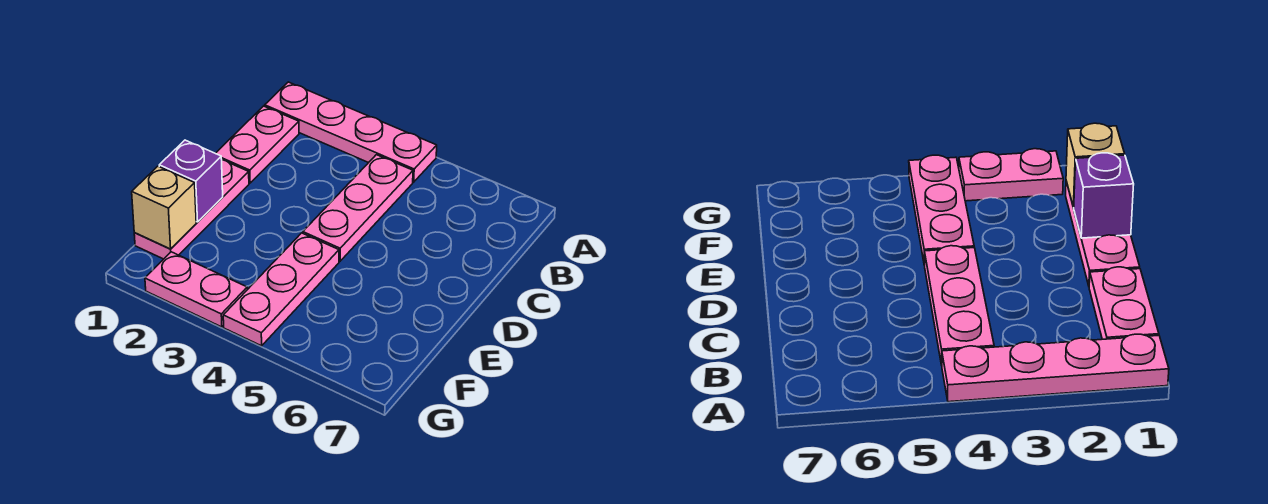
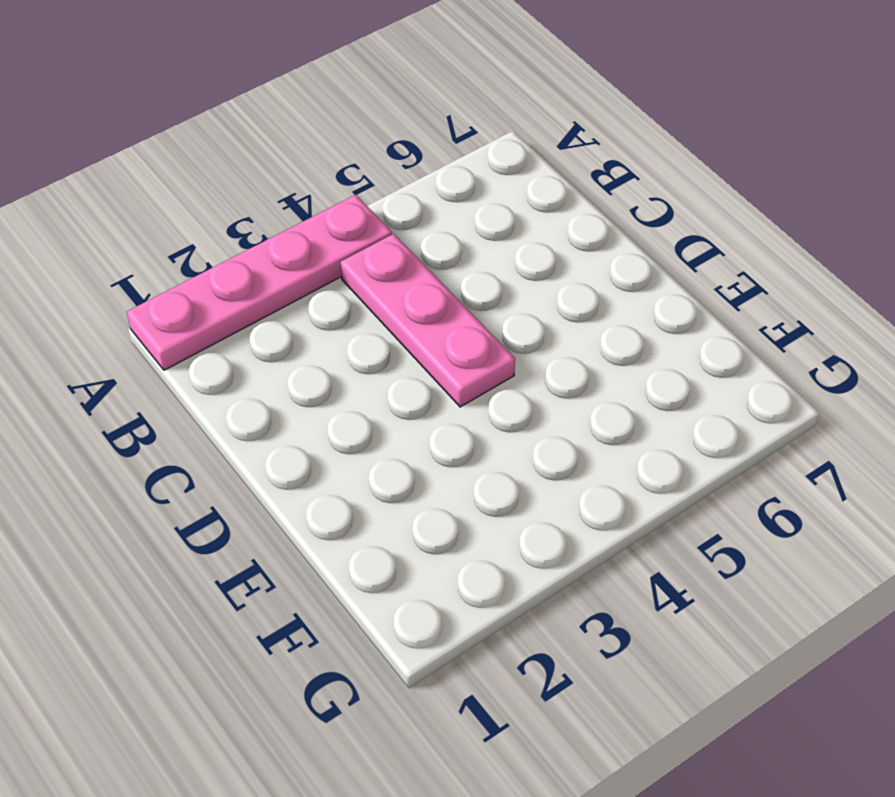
none -> pink 1x2 plate [216,106,299,183]
none -> pink 1x3 plate [134,160,249,259]

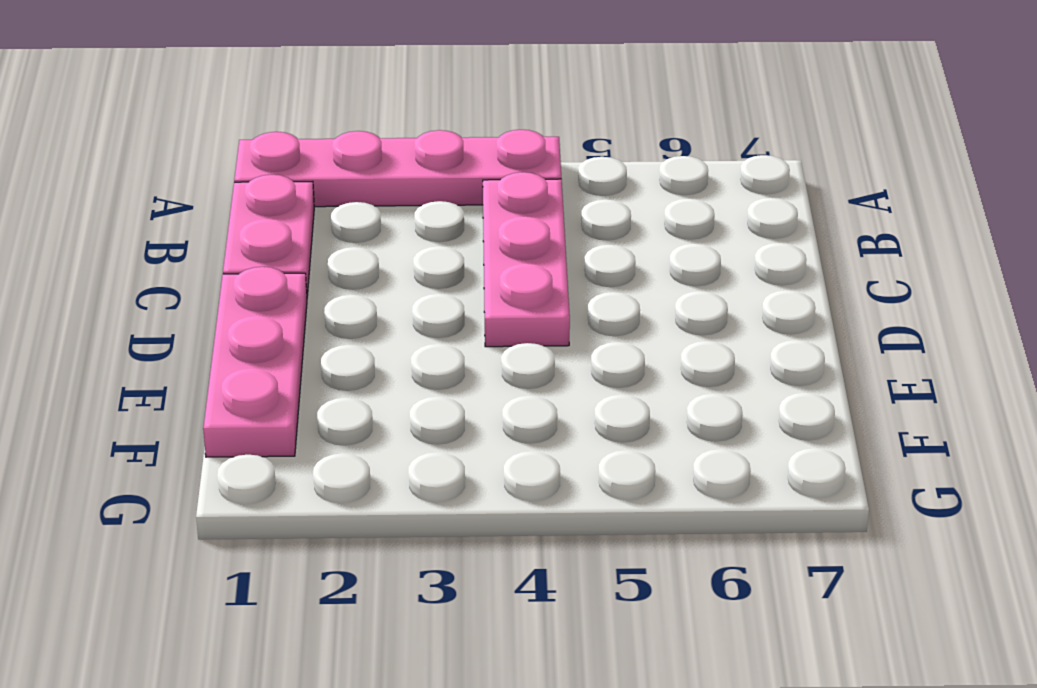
none -> pink 1x3 plate [223,233,339,346]
none -> pink 1x2 plate [145,252,247,327]

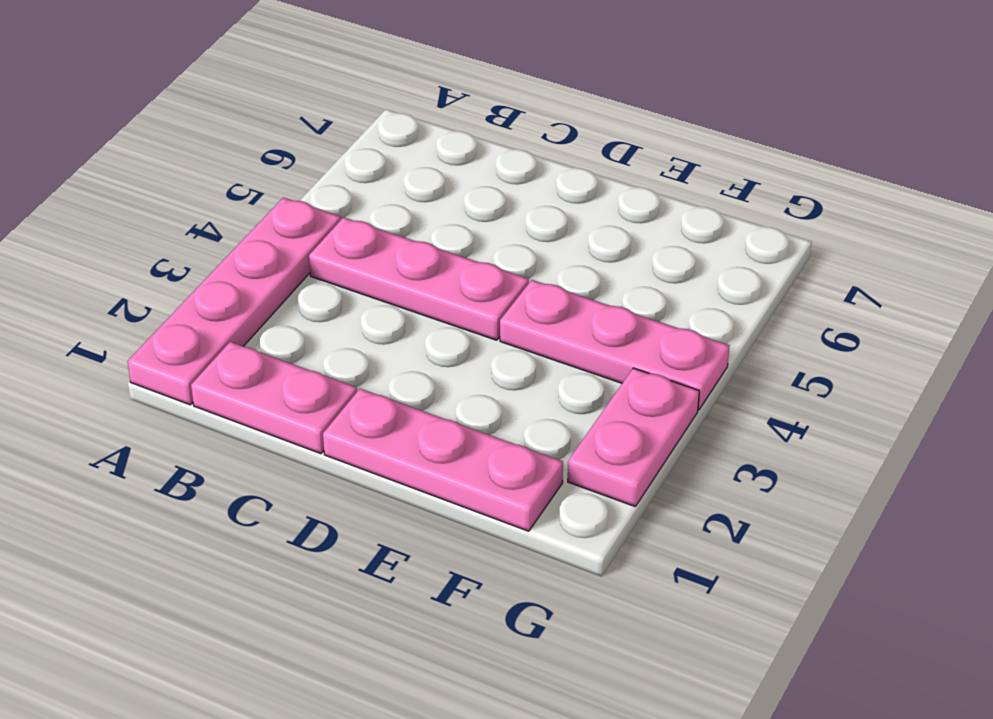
none -> purple 1x1 brick [159,140,223,222]
none -> tan 1x1 brick [132,166,196,249]

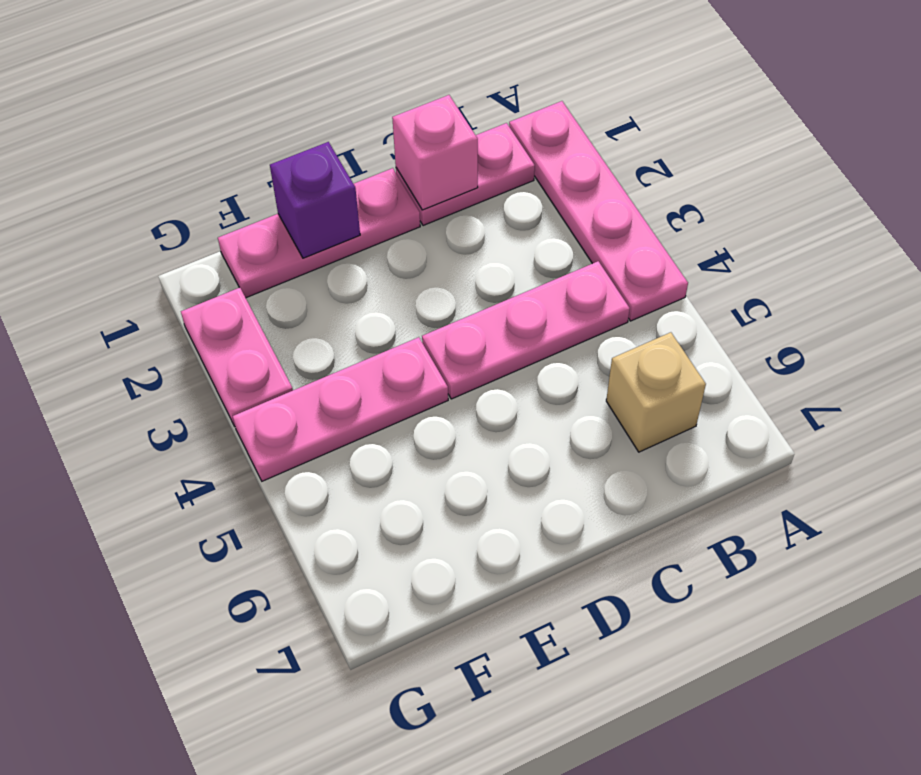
tan 1x1 brick [606,332,706,452] -> tan 1x1 brick moved to [132,166,196,249]
pink 1x1 brick [392,95,478,210] -> none

